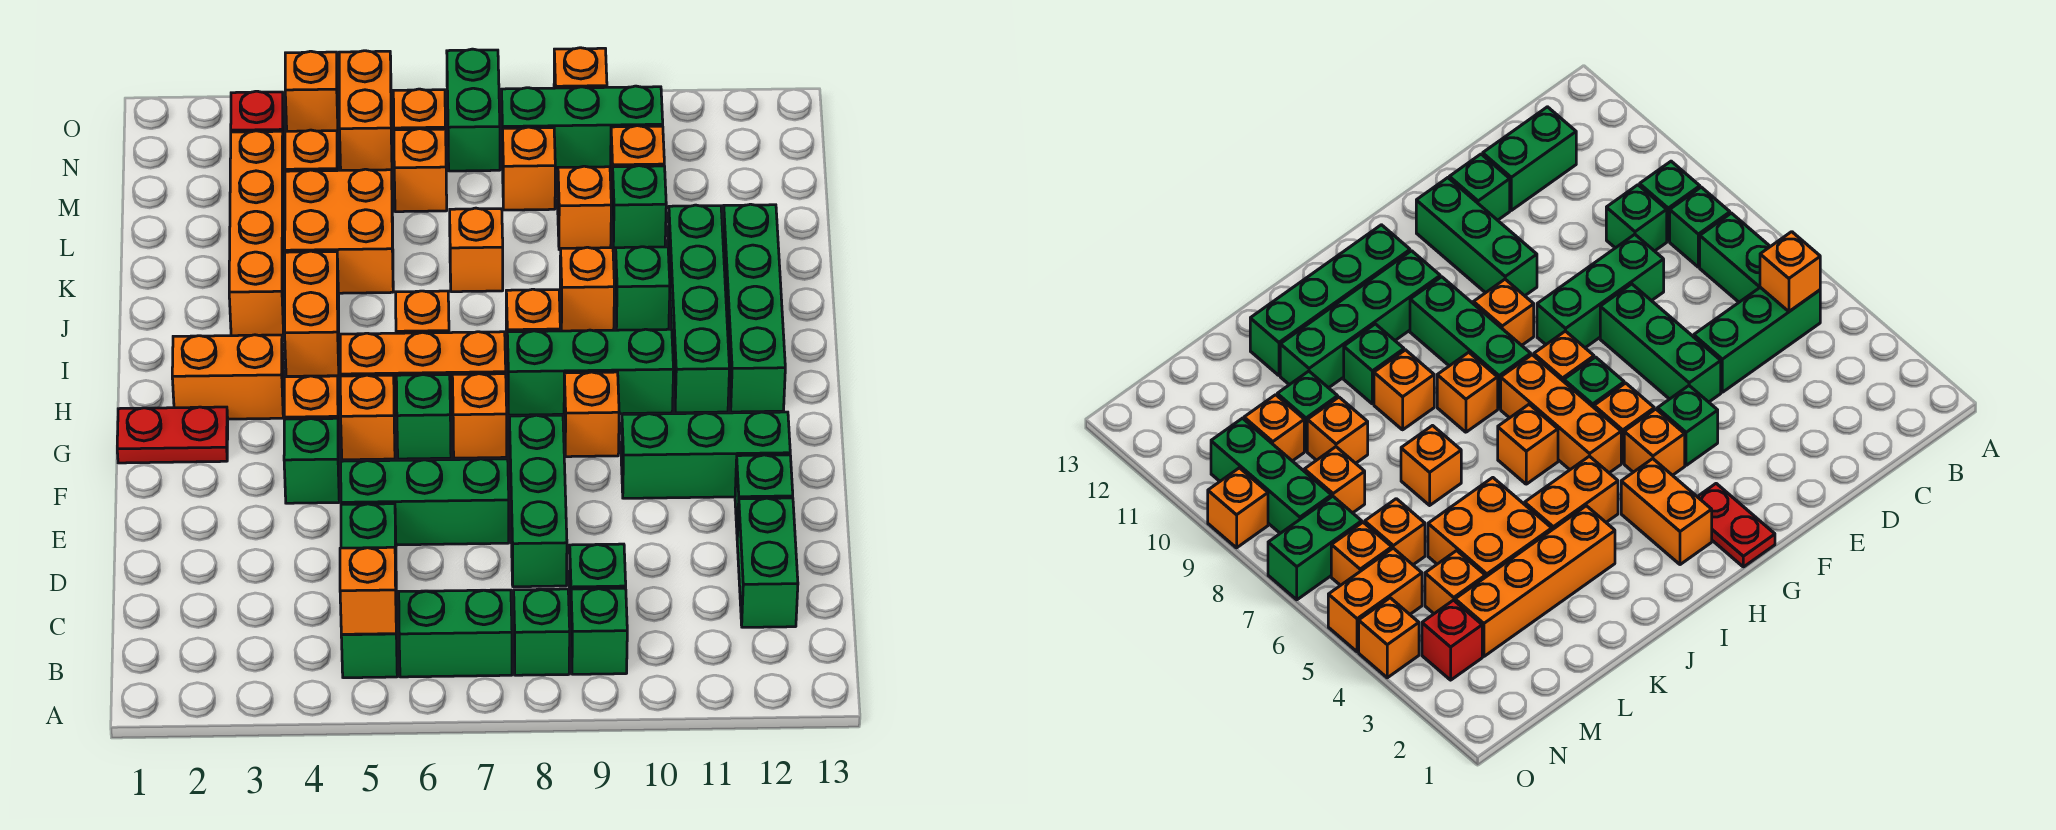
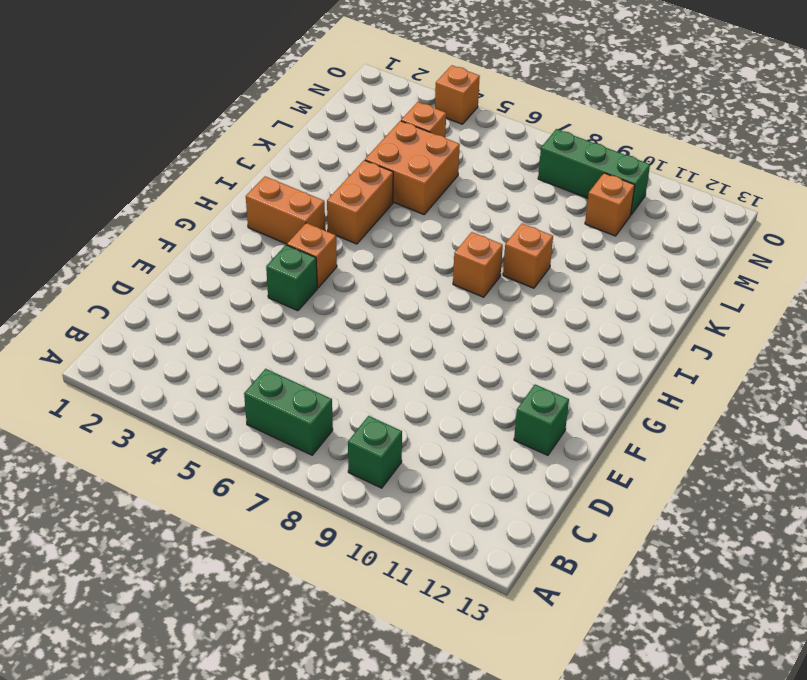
none -> green 1x3 brick [341,504,397,678]
none -> green 1x1 brick [514,589,570,675]
none -> green 1x1 brick [569,544,626,625]
none -> green 1x2 brick [737,498,798,627]

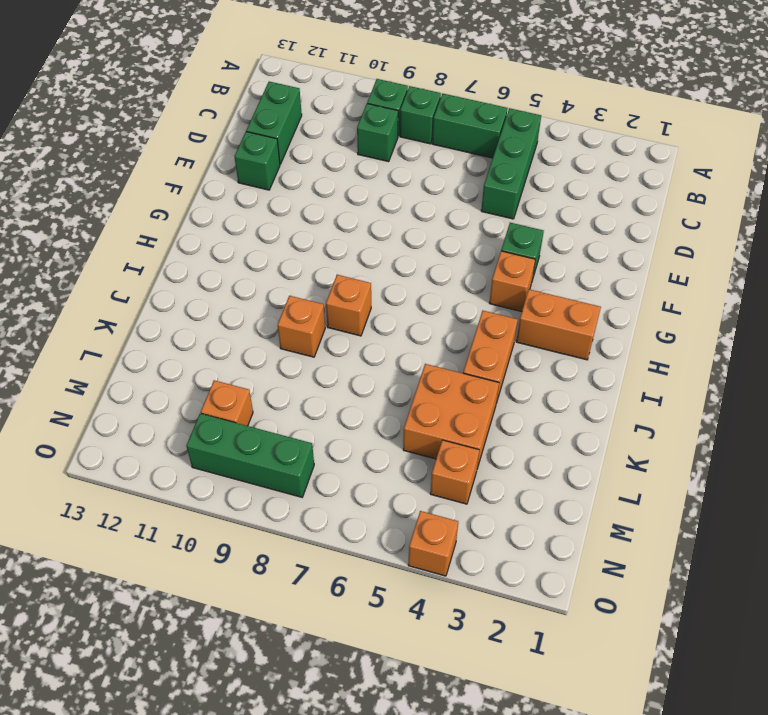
none -> green 1x3 brick [509,415,567,587]
none -> green 1x3 brick [341,459,509,545]
none -> green 1x3 brick [621,412,790,498]
none -> red 1x2 plate [117,407,228,463]

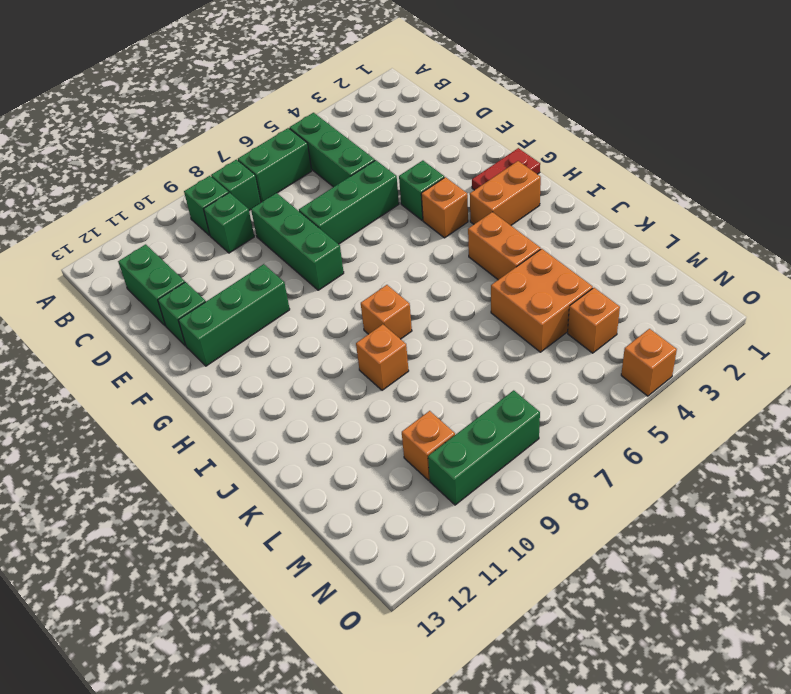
none -> orange 1x1 brick [340,375,395,460]
none -> green 1x1 brick [396,374,451,459]
none -> orange 1x1 brick [452,374,507,458]
none -> orange 1x1 brick [564,372,619,457]

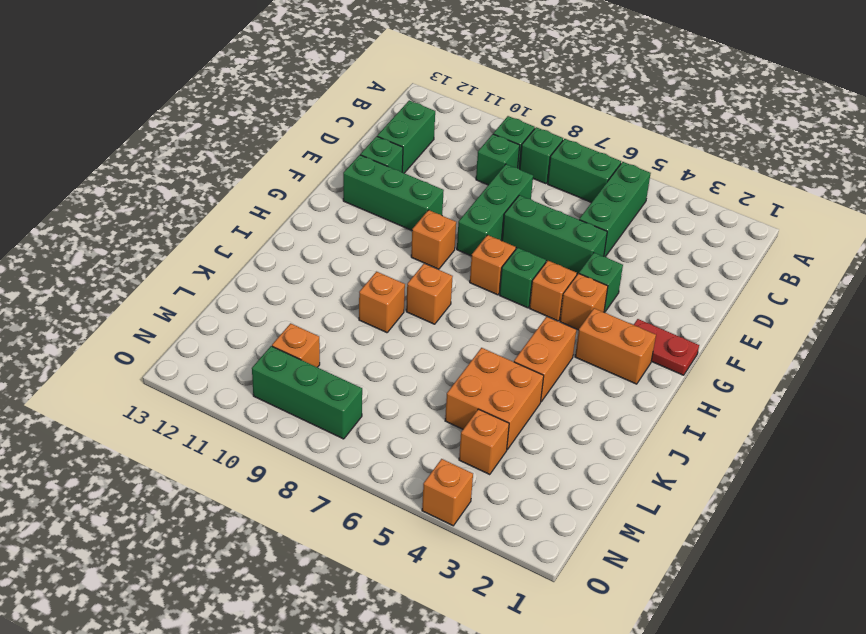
none -> orange 1x3 brick [340,332,506,417]
none -> green 1x3 brick [507,329,674,415]
none -> green 1x4 brick [668,205,729,413]
none -> green 1x4 brick [723,204,785,412]

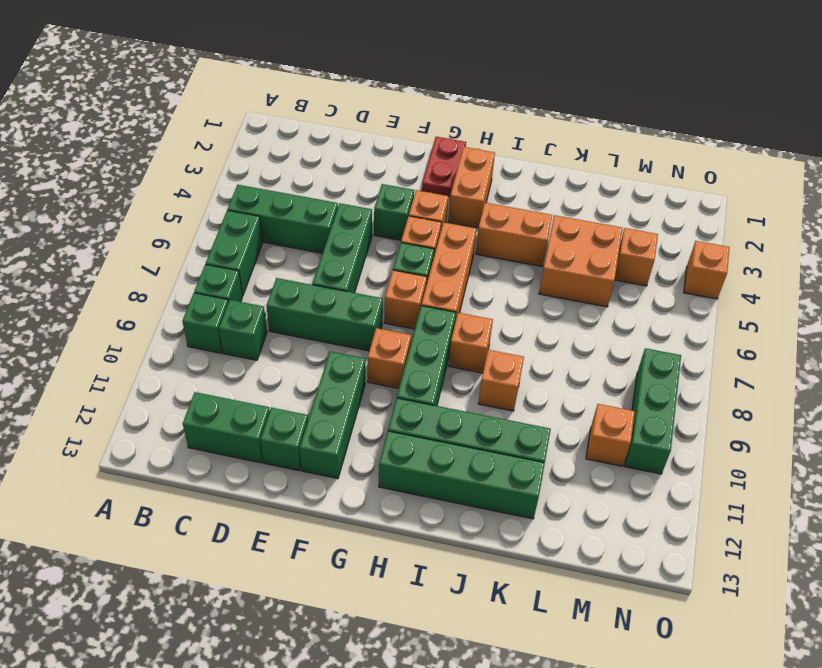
none -> orange 1x1 brick [396,291,449,333]
none -> orange 1x4 brick [229,131,284,336]
none -> green 1x1 brick [615,247,670,330]
none -> orange 1x1 brick [450,208,503,292]

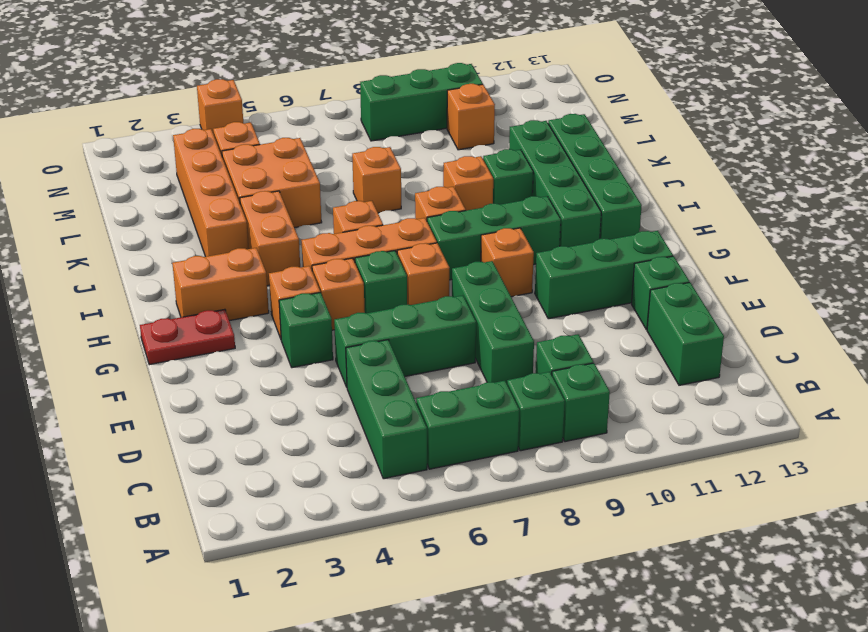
none -> orange 1x1 brick [558,166,611,250]
none -> green 1x1 brick [612,166,666,249]
none -> orange 1x1 brick [394,129,447,212]
none -> orange 1x1 brick [502,127,555,210]

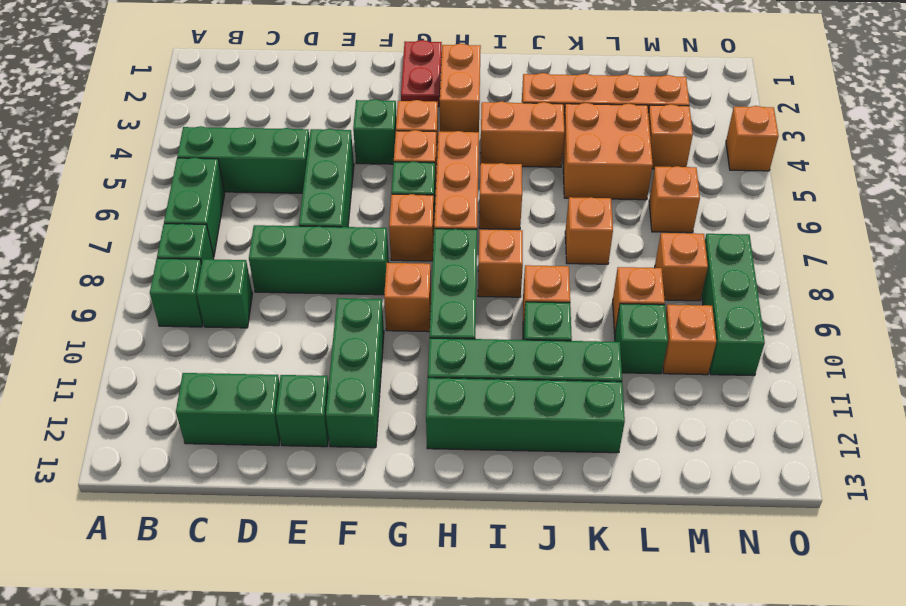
none -> red 1x1 brick [231,91,284,159]
none -> orange 1x2 brick [339,51,392,170]
none -> orange 1x1 brick [393,89,446,130]
none -> green 1x2 brick [447,49,500,171]

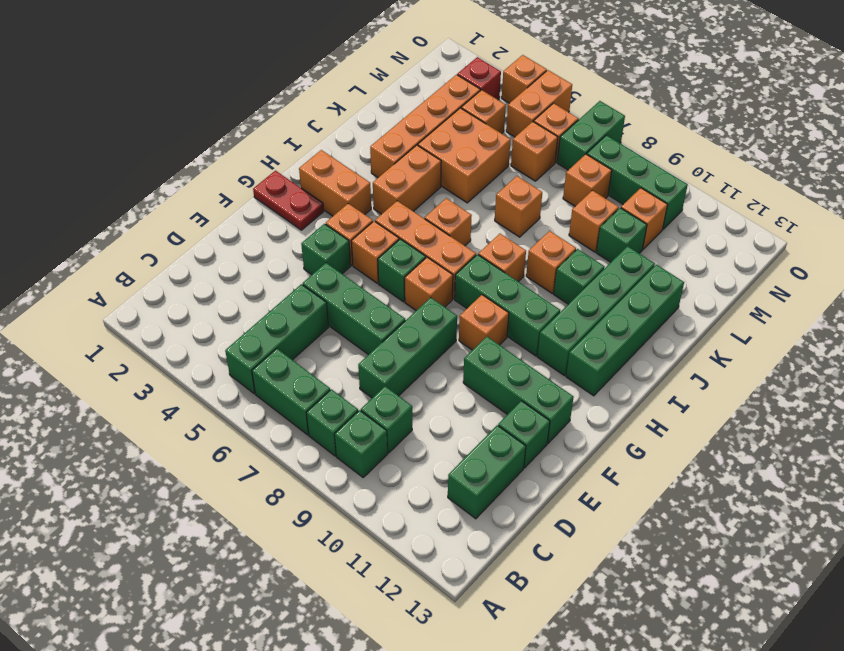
none -> orange 1x1 brick [554,48,607,88]
none -> orange 1x1 brick [340,547,396,634]

